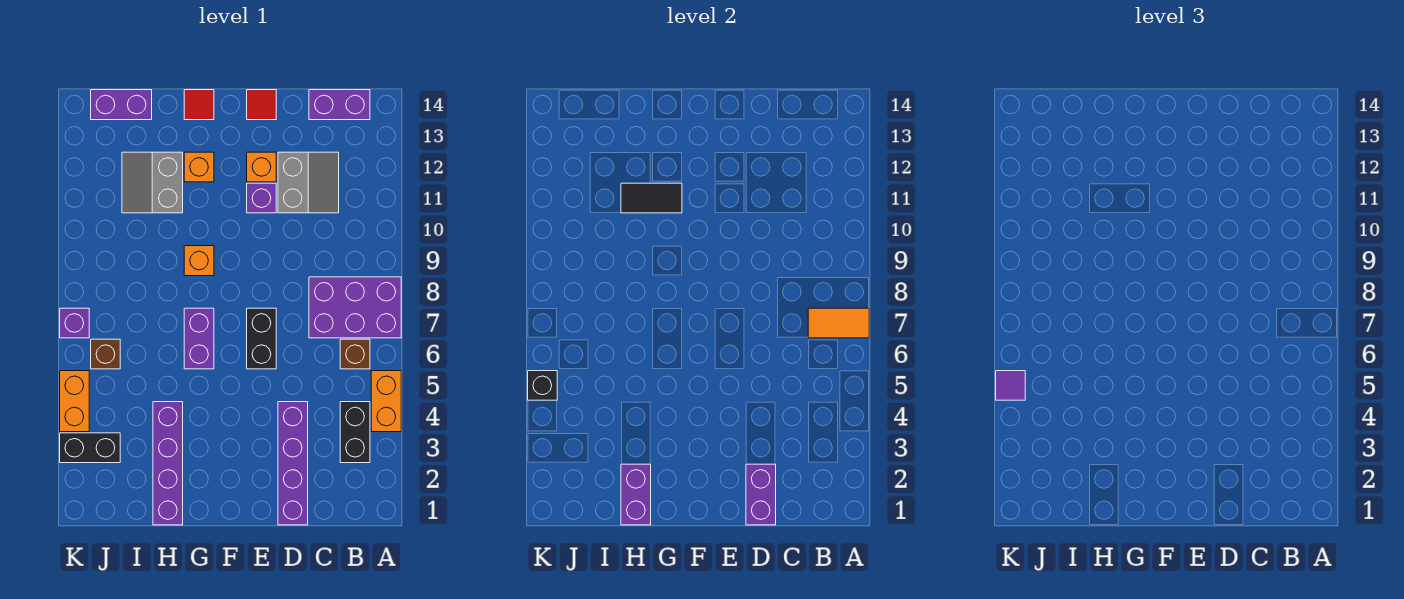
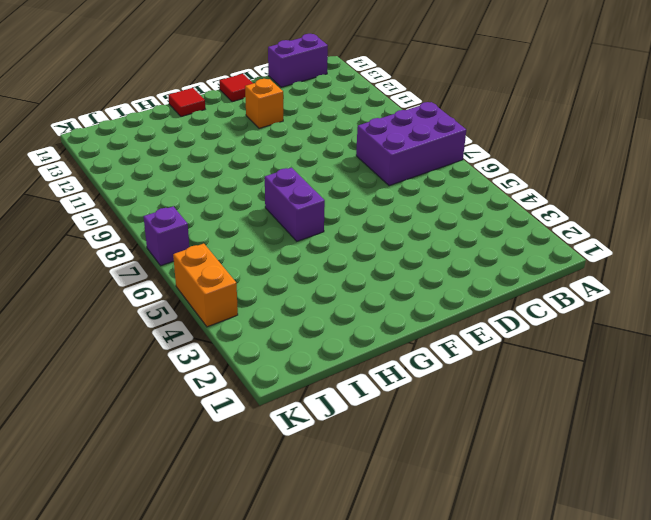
none -> orange 1x2 brick [371,371,401,432]
none -> black 1x2 brick [340,402,370,463]
none -> brown 1x1 brick [340,339,370,369]

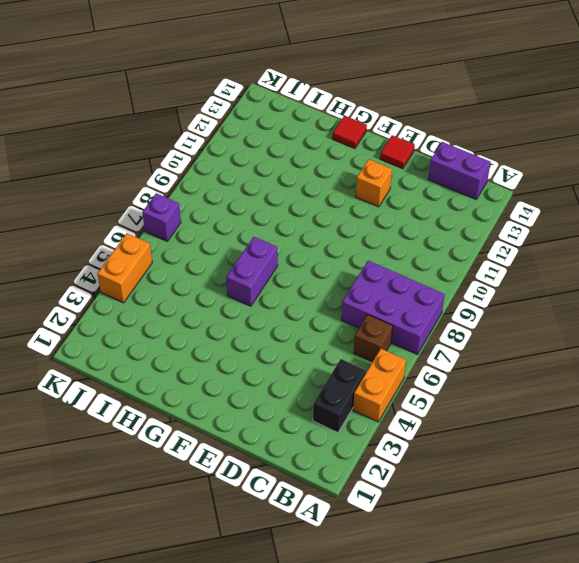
none -> grey 2x2 slope [278,152,339,213]
none -> purple 1x4 brick [278,402,308,525]
none -> black 1x2 brick [247,308,276,369]

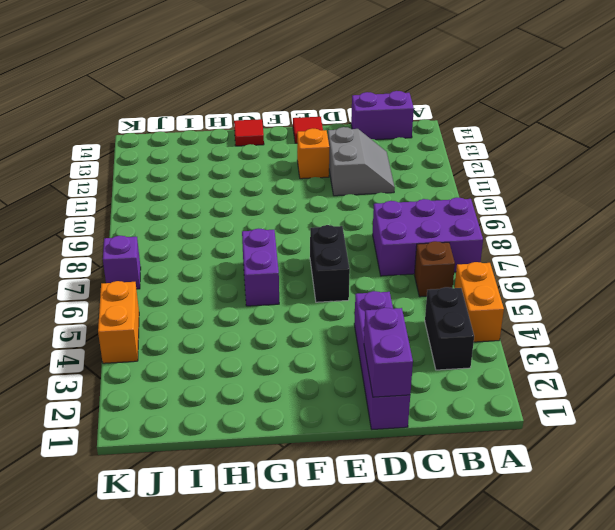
none -> purple 1x1 brick [247,183,276,213]
none -> orange 1x1 brick [184,246,214,276]
none -> orange 1x1 brick [184,152,214,182]

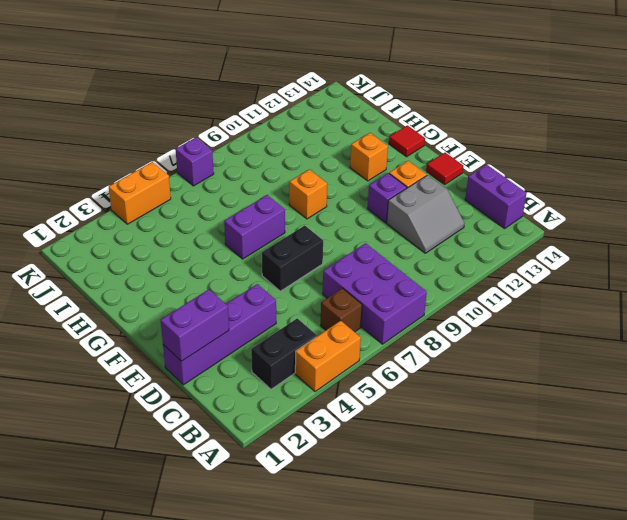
none -> purple 1x4 brick [153,402,183,525]
none -> grey 2x2 slope [122,152,183,213]
none -> purple 1x2 brick [91,90,152,120]

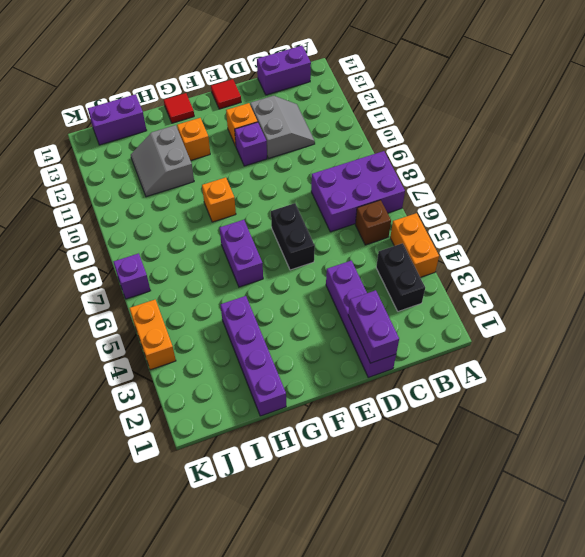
none -> black 1x2 brick [60,433,120,463]
none -> brown 1x1 brick [91,339,120,369]
none -> orange 1x2 tile [808,308,869,338]

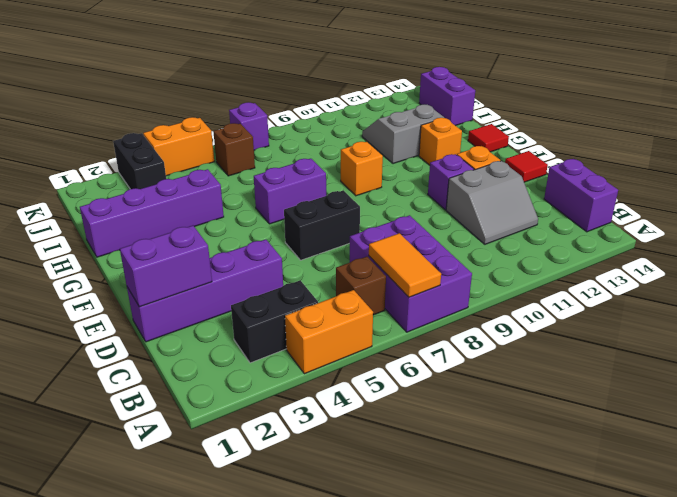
none -> black 1x2 tile [621,183,682,213]
none -> purple 1x2 brick [621,464,651,525]
none -> black 1x1 brick [528,371,557,400]

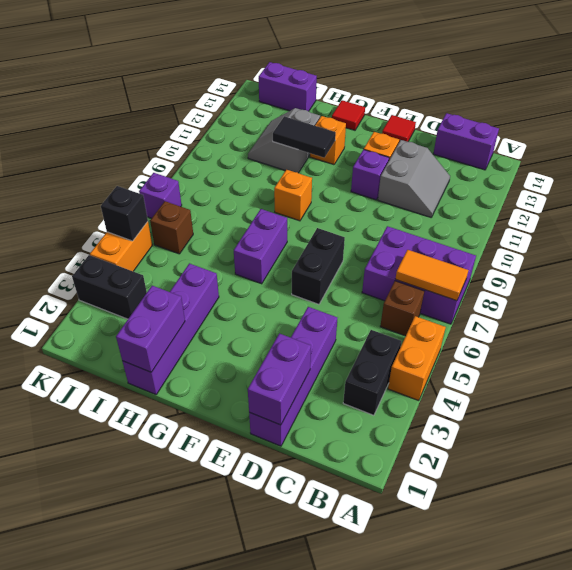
none -> purple 1x1 tile [996,371,1025,400]

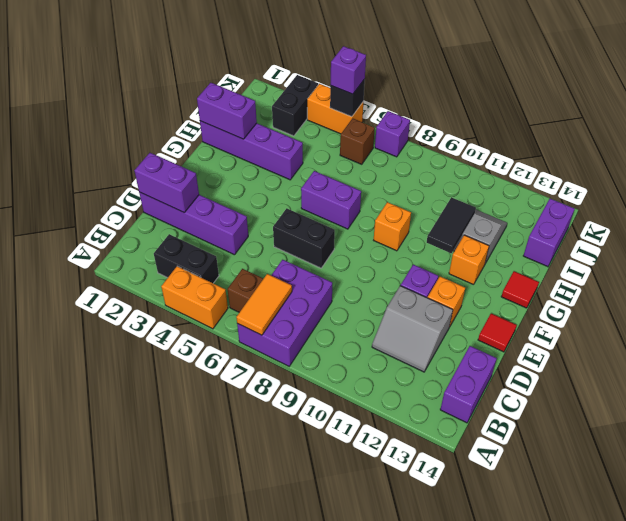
purple 1x1 brick [330,46,366,94] -> purple 1x1 tile [996,371,1025,400]

